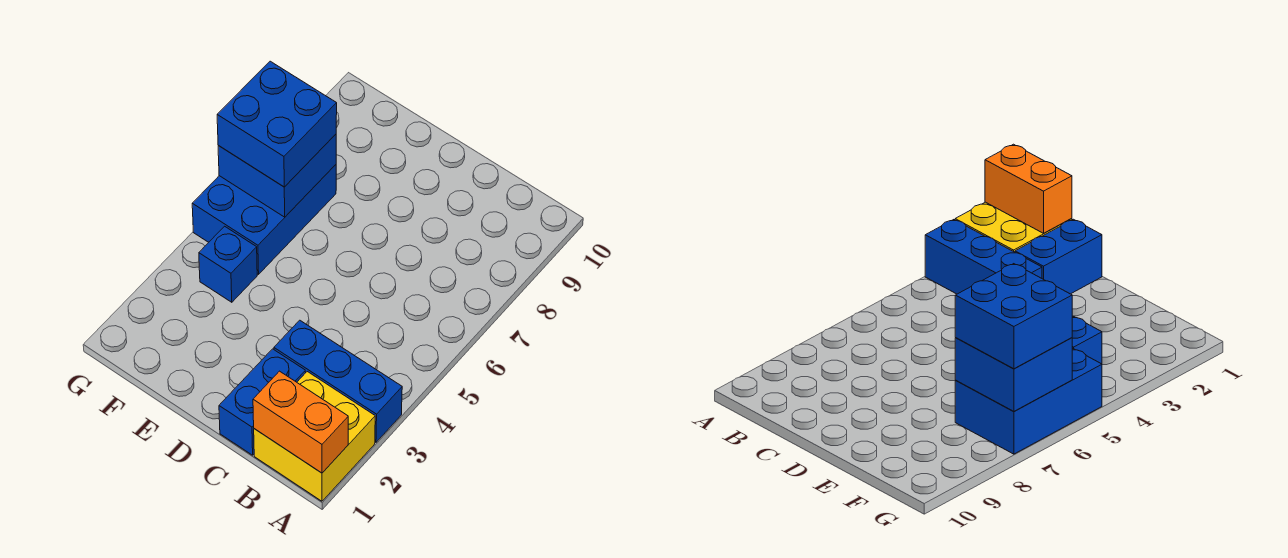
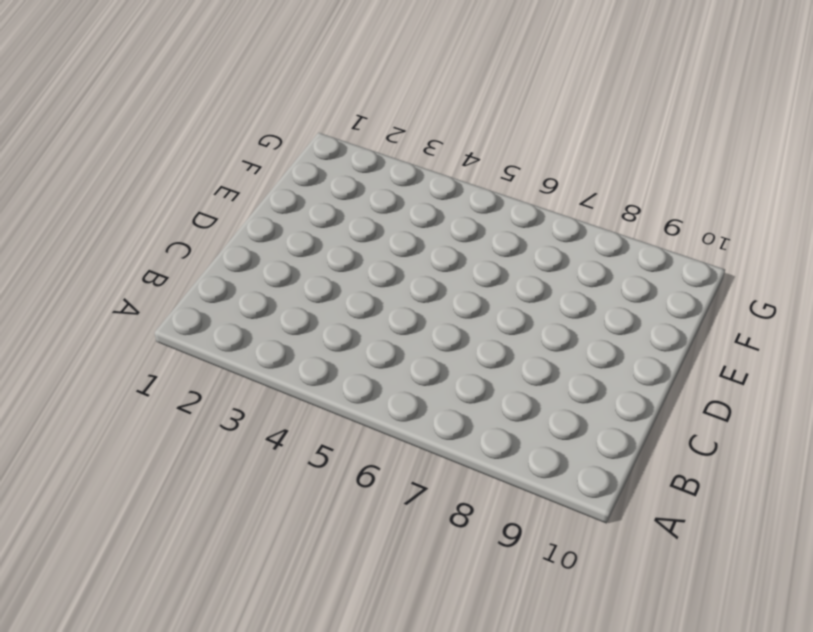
none -> yellow 2x2 brick [254,372,375,501]
none -> blue 1x3 brick [274,320,402,442]

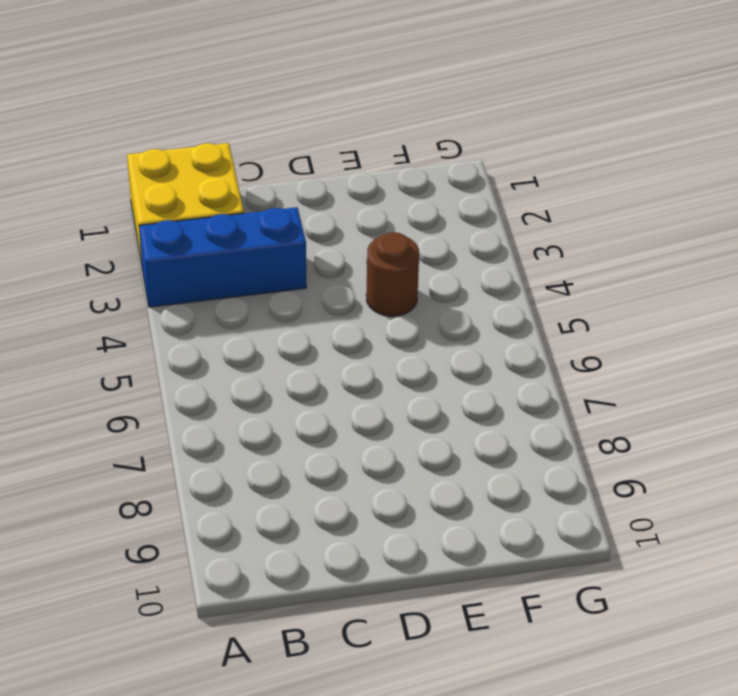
brown 1x1 round brick [366,232,419,316] -> none
none -> blue 1x2 brick [219,349,306,455]
none -> blue 1x1 brick [199,226,257,302]

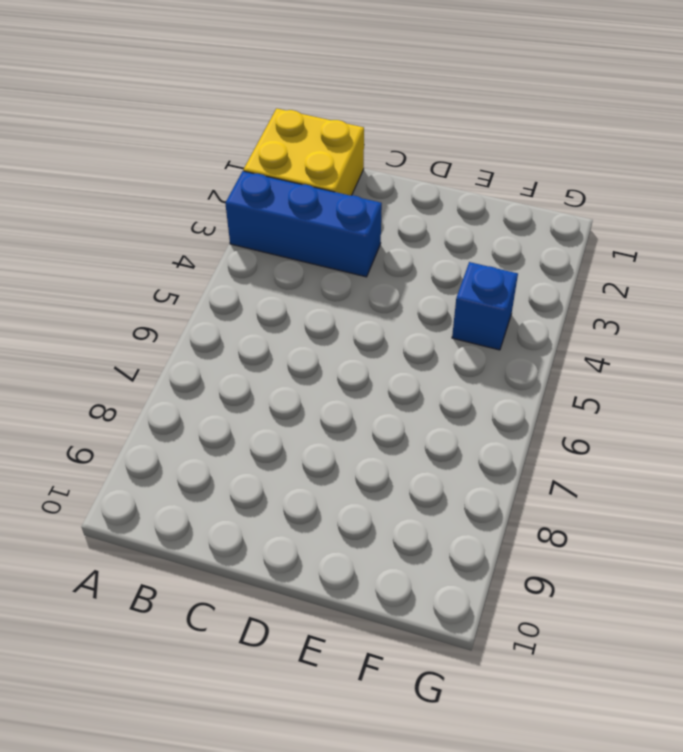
none -> blue 1x2 brick [219,349,306,455]
none -> blue 2x3 brick [192,165,336,274]

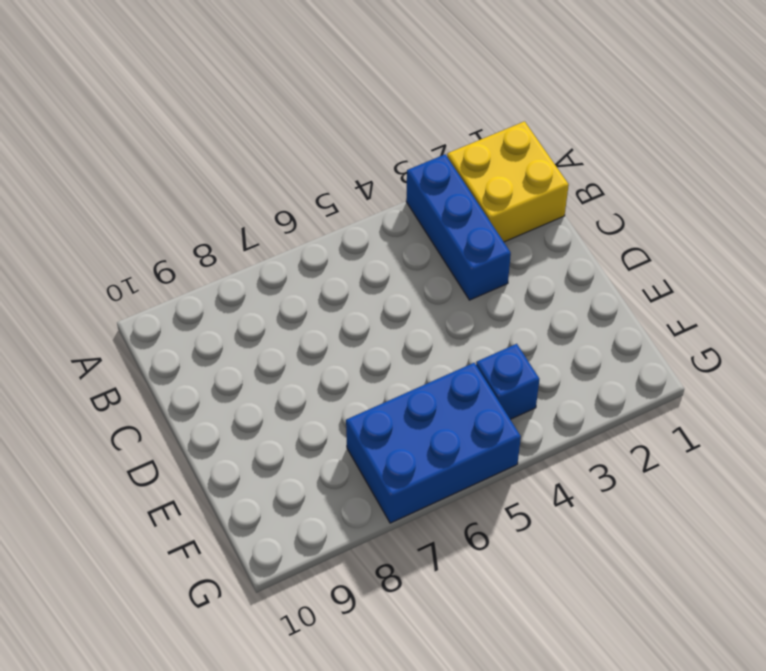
none -> blue 1x2 brick [219,349,306,455]
none -> orange 1x2 brick [253,371,348,473]

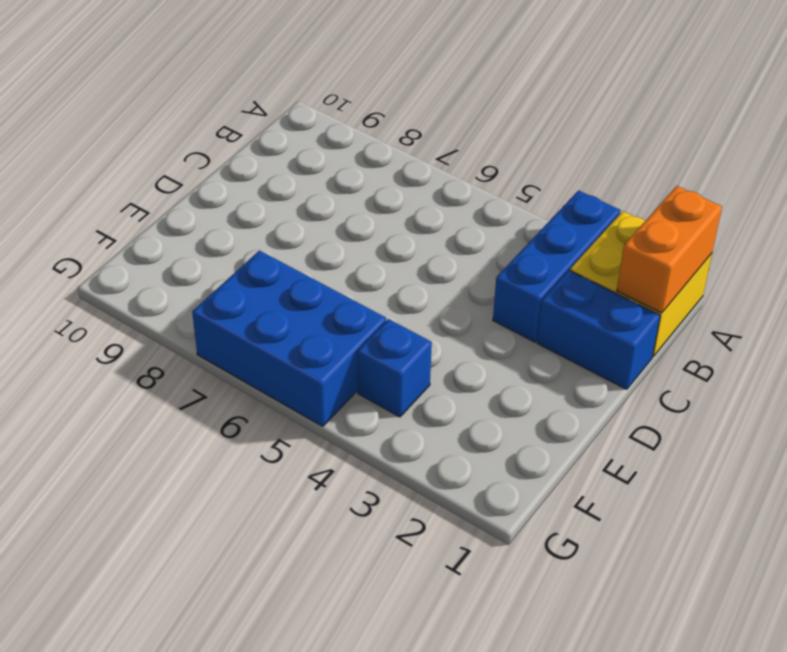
none -> blue 2x2 brick [218,134,336,217]
none -> blue 2x2 brick [217,61,337,187]

